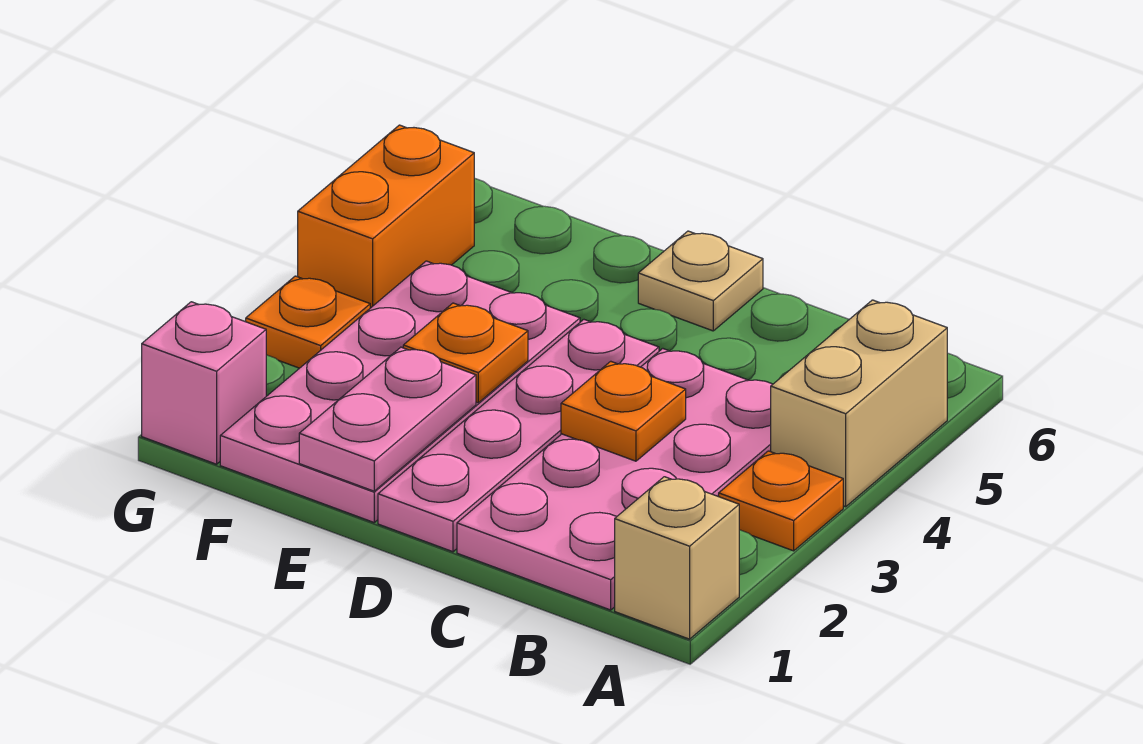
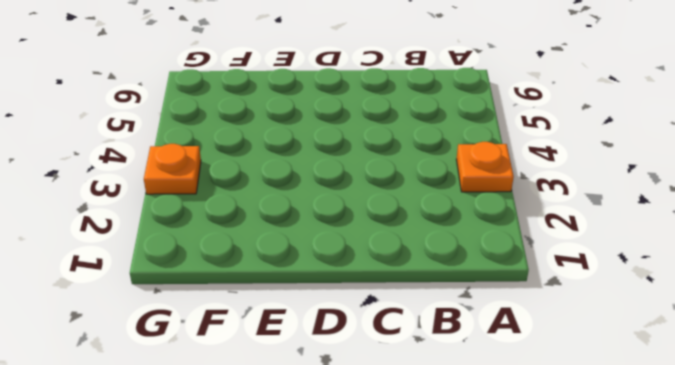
none -> tan 1x1 brick [615,477,739,639]
none -> tan 1x2 brick [771,300,947,507]
none -> pink 2x4 plate [457,349,773,610]

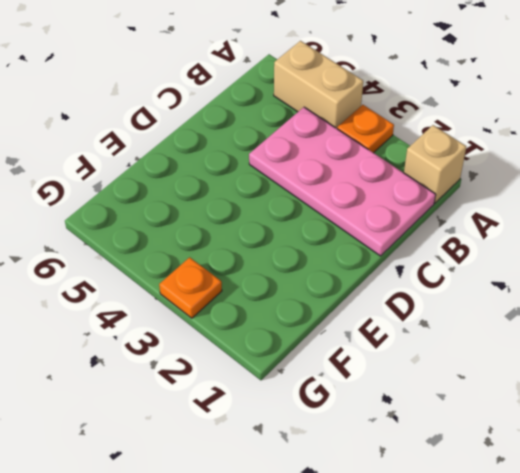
none -> pink 1x4 plate [378,320,659,552]
none -> tan 1x1 plate [638,231,763,331]
none -> pink 2x4 plate [220,261,580,522]

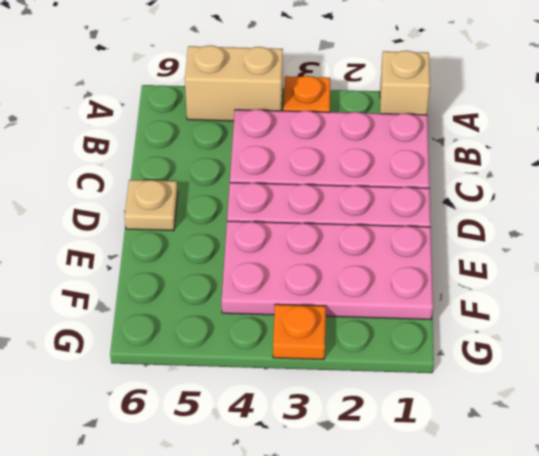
none -> pink 1x1 brick [142,302,266,464]
none -> orange 1x2 brick [298,125,474,308]
none -> orange 1x1 plate [561,361,686,461]

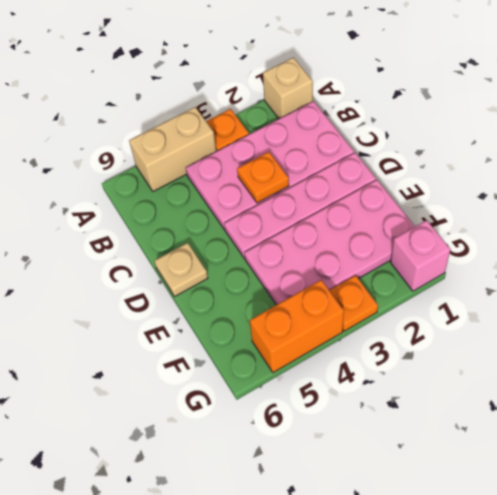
none -> pink 1x2 plate [299,347,476,491]
none -> orange 1x1 plate [403,303,528,403]

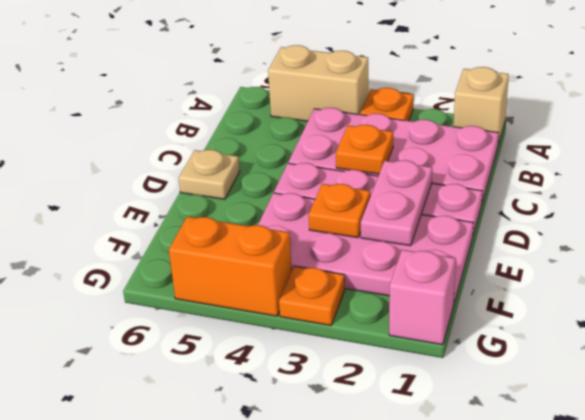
pink 1x2 plate [361,160,432,246] -> pink 1x2 plate turned to [299,347,476,491]

